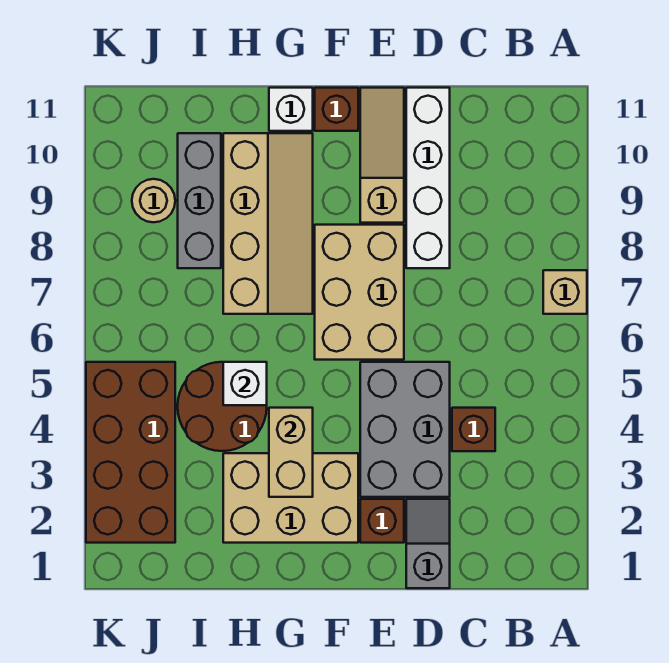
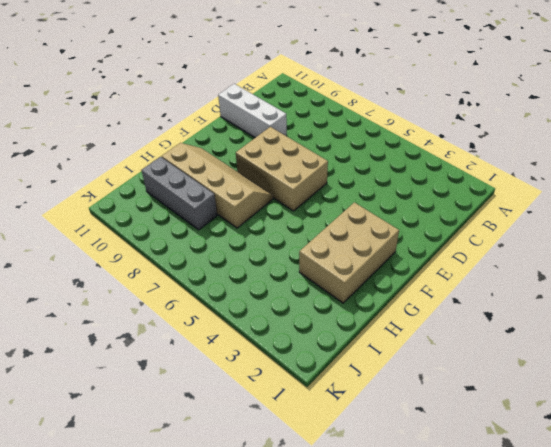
white 1x3 brick [218,84,287,138] -> white 1x4 brick [406,88,450,268]
none -> tan 1x1 brick [543,270,587,314]
none -> brown 1x1 brick [452,408,495,451]
none -> grey 1x2 slope [406,499,450,588]

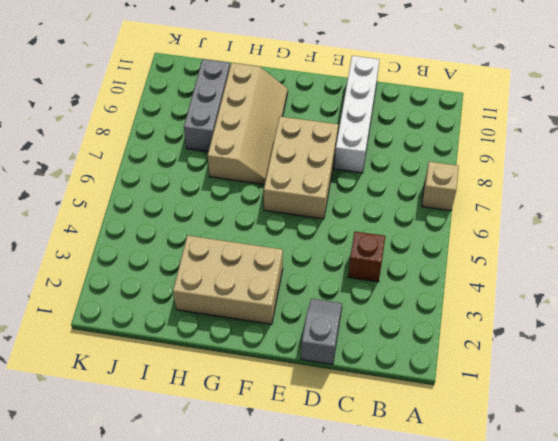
none -> grey 2x3 brick [360,362,450,497]
none -> brown 1x1 brick [360,499,404,543]
none -> tan 1x3 slope [360,88,404,223]

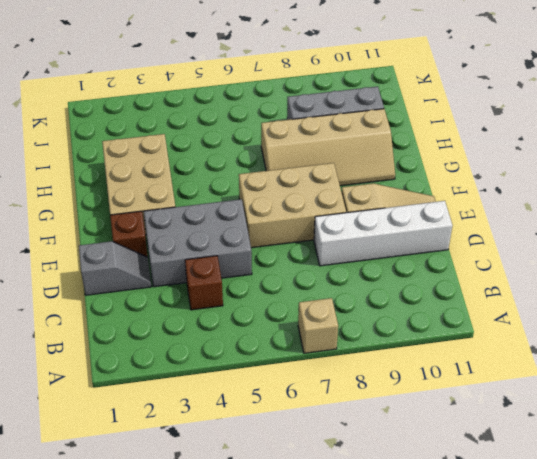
none -> brown 1x1 brick [315,88,358,131]
none -> white 1x1 brick [269,88,313,131]
none -> brown 2x2 round brick [178,362,267,451]

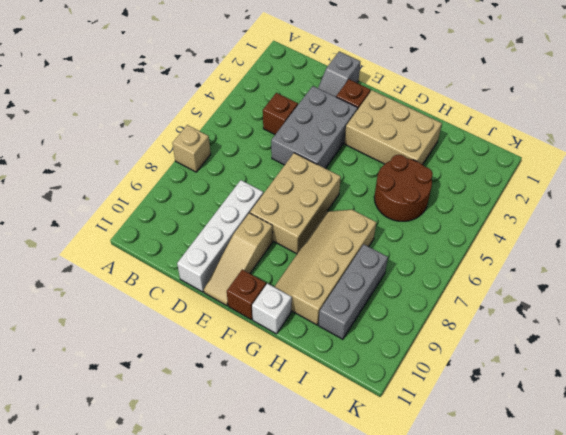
none -> brown 2x4 brick [86,362,175,543]
none -> tan 1x1 round brick [132,179,175,222]
none -> tan 1x2 brick [269,408,313,497]

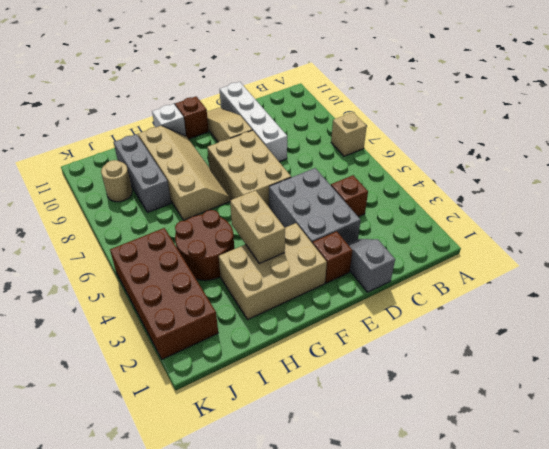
none -> white 1x1 brick [223,362,267,405]

